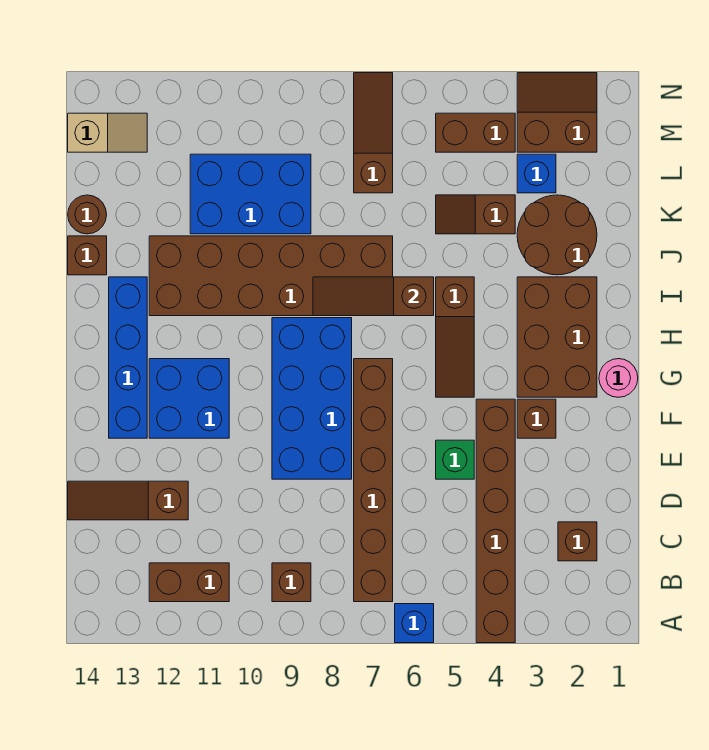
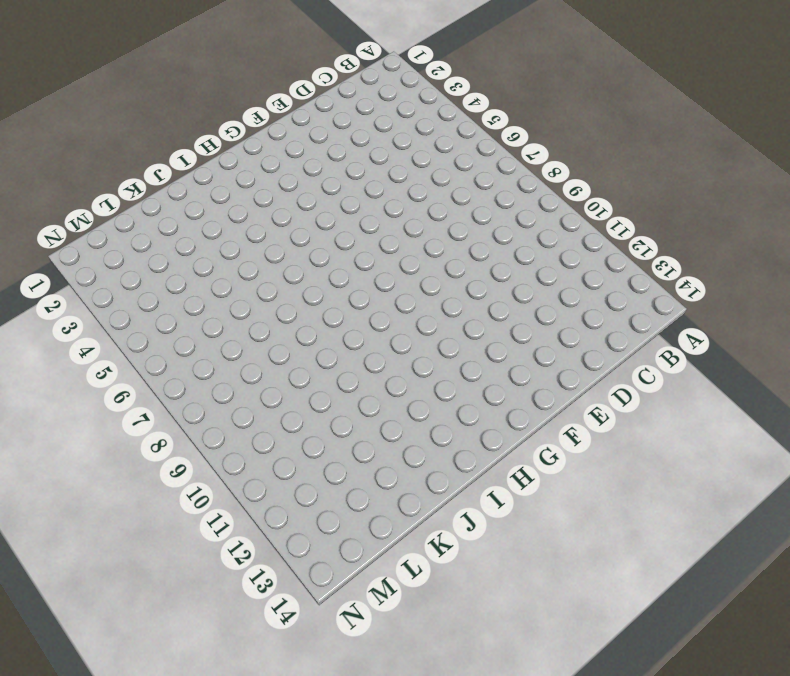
none -> brown 1x6 brick [476,399,515,643]
none -> blue 1x1 brick [395,604,434,643]
none -> brown 1x6 brick [354,359,393,602]

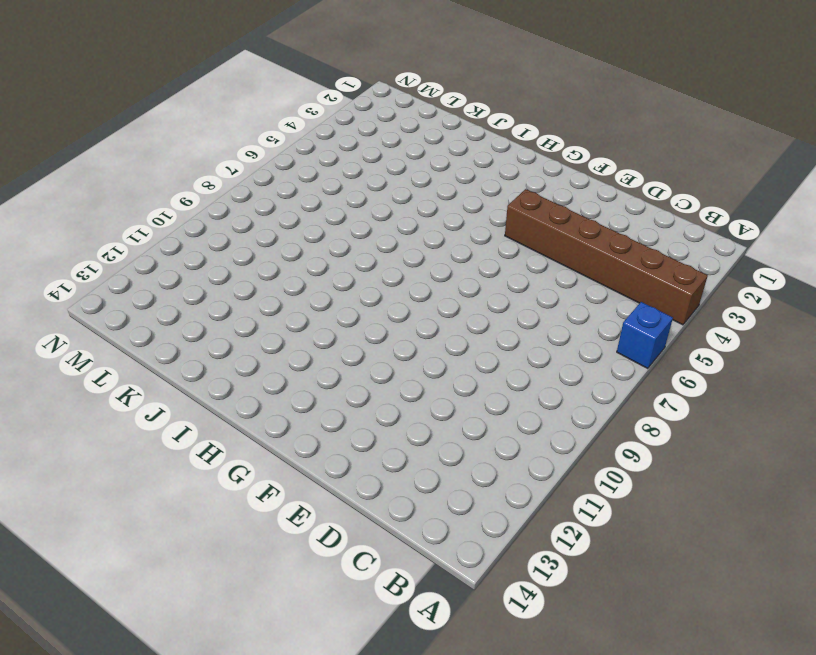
none -> brown 1x6 brick [354,359,393,602]
none -> brown 1x1 brick [272,563,311,602]
none -> brown 1x2 brick [149,563,229,602]

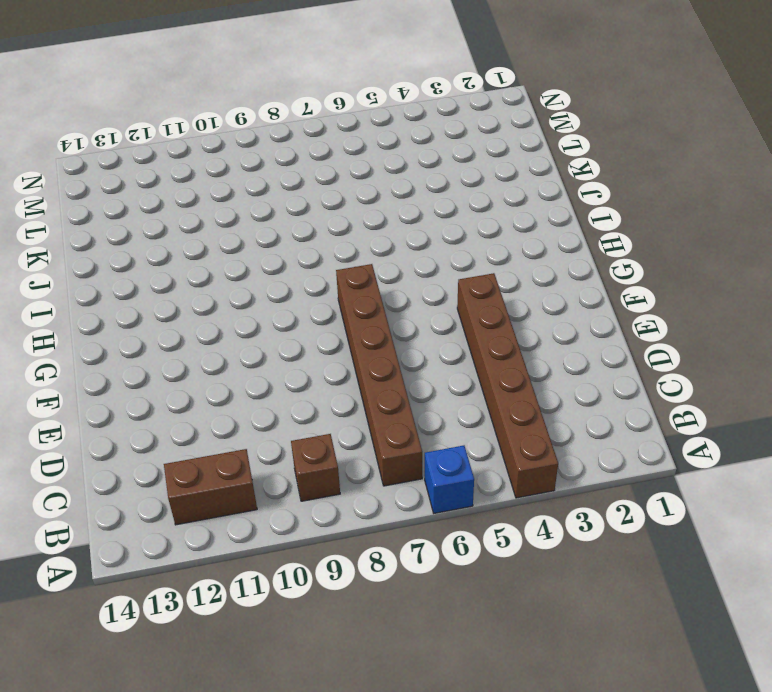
none -> brown 1x1 brick [558,522,597,561]
none -> brown 1x3 slope [68,481,188,520]
none -> green 1x1 brick [436,440,474,479]

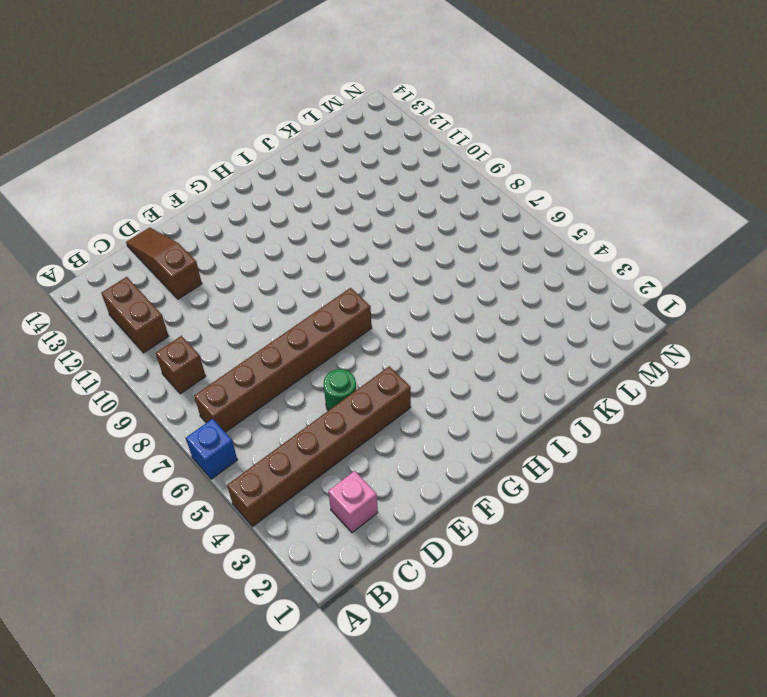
pink 1x1 brick [328,471,378,533] -> brown 1x1 brick [558,522,597,561]
green 1x1 round brick [323,369,356,411] -> green 1x1 brick [436,440,474,479]
none -> blue 2x4 brick [272,318,352,479]
none -> brown 1x1 brick [517,399,556,438]
none -> blue 2x2 brick [149,359,229,438]

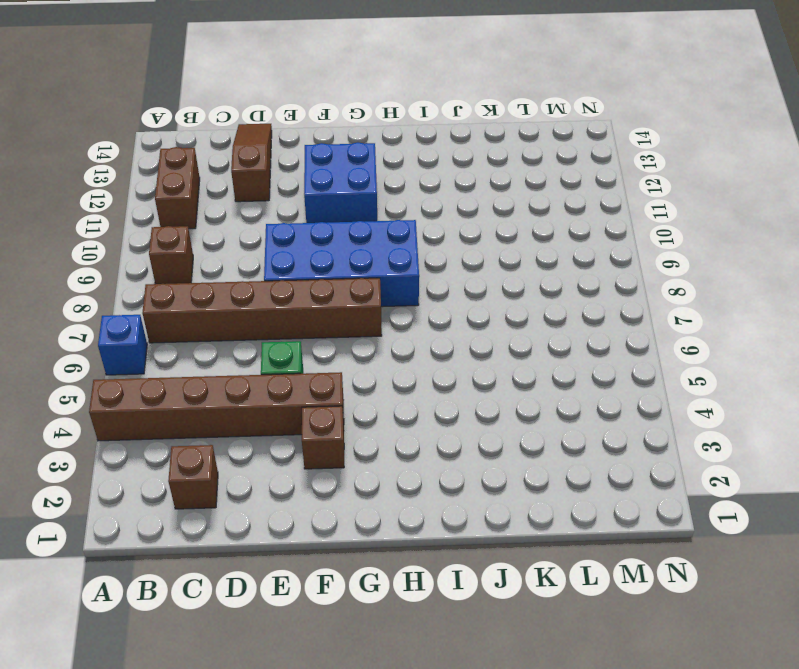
none -> blue 1x4 brick [109,277,147,438]
none -> pink 1x1 round brick [599,359,638,397]
none -> brown 2x3 brick [517,277,597,397]

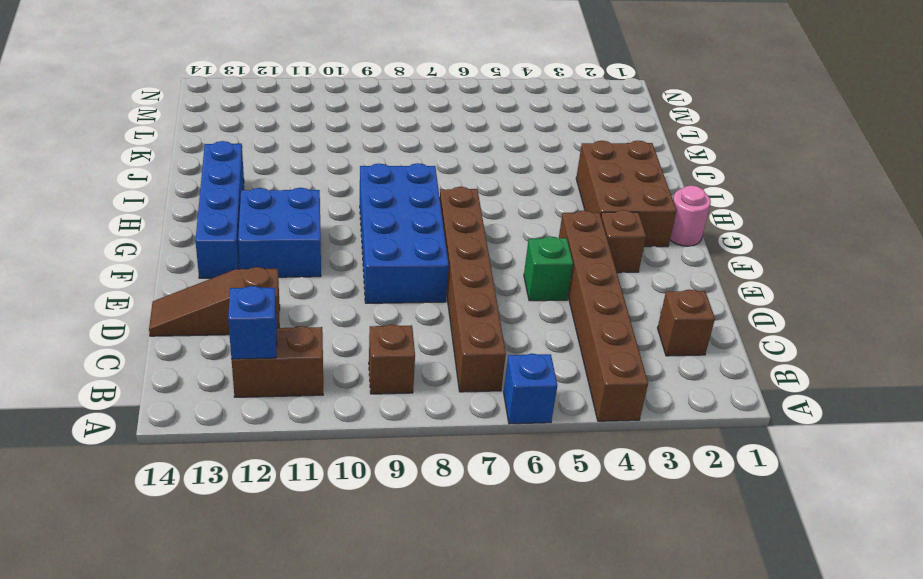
blue 1x1 brick [228,286,277,359] -> blue 1x1 brick moved to [517,154,556,193]
none -> brown 1x3 slope [436,277,474,397]
none -> brown 2x6 brick [149,236,393,316]
none -> brown 2x2 round brick [517,195,597,275]

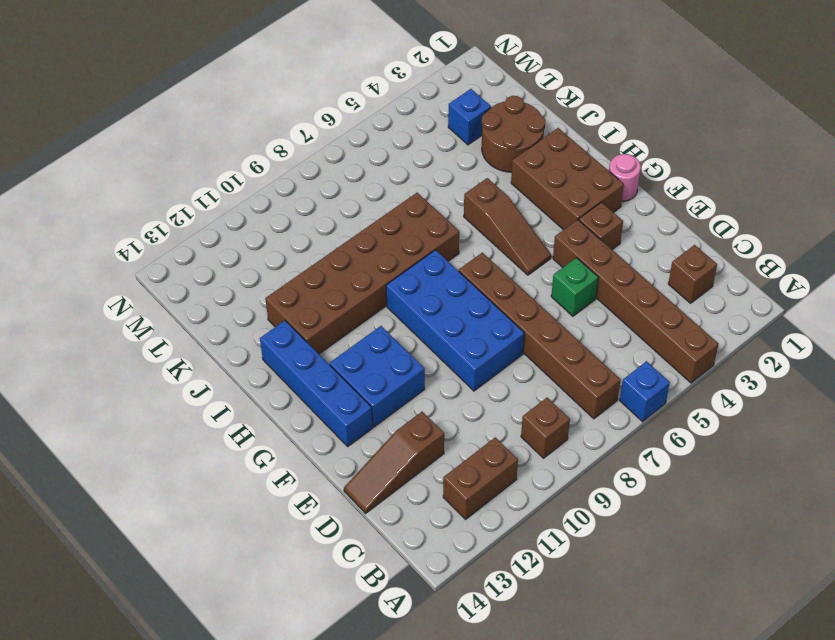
none -> brown 1x1 brick [68,236,107,275]
none -> brown 1x2 slope [436,195,515,234]
none -> blue 2x3 brick [190,154,311,234]

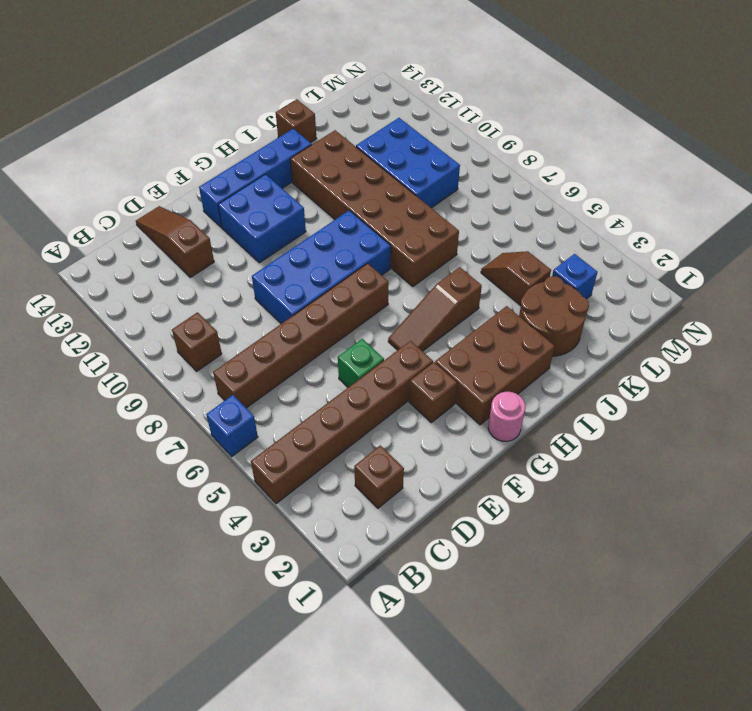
none -> brown 1x2 brick [149,563,229,602]
none -> brown 1x1 round brick [68,195,107,234]
none -> brown 1x3 slope [354,73,393,193]

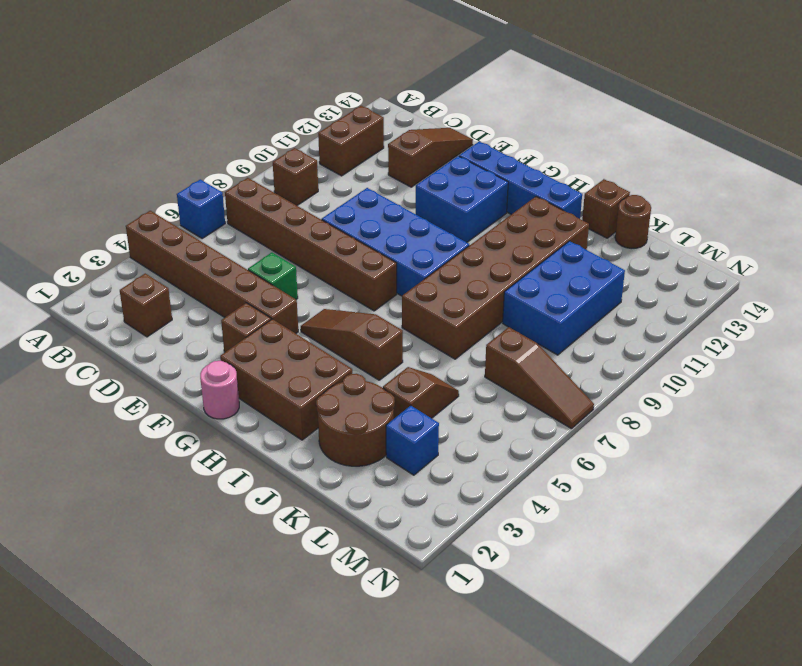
none -> brown 2x2 slope [517,73,597,152]
none -> brown 1x2 brick [436,113,515,152]
none -> tan 1x2 slope [68,113,147,152]

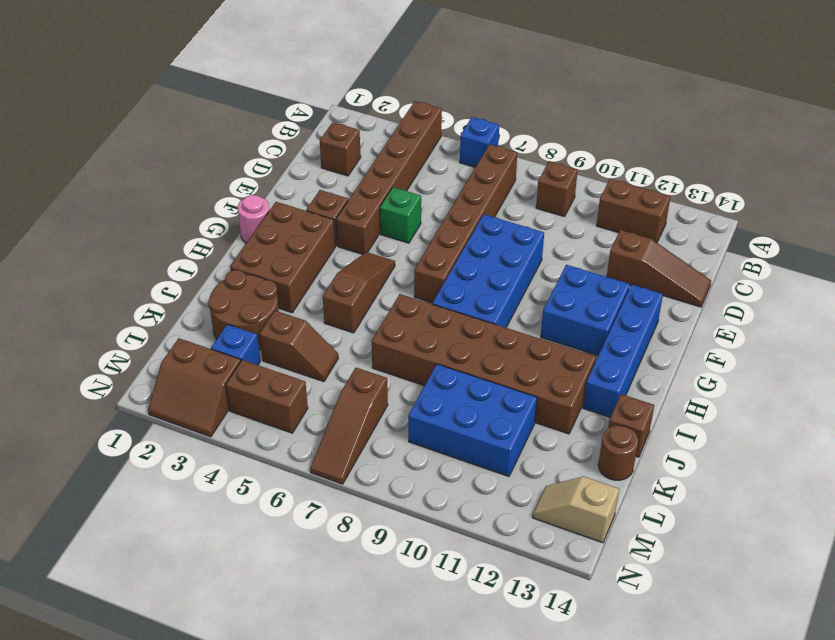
none -> brown 1x3 slope [313,277,434,316]

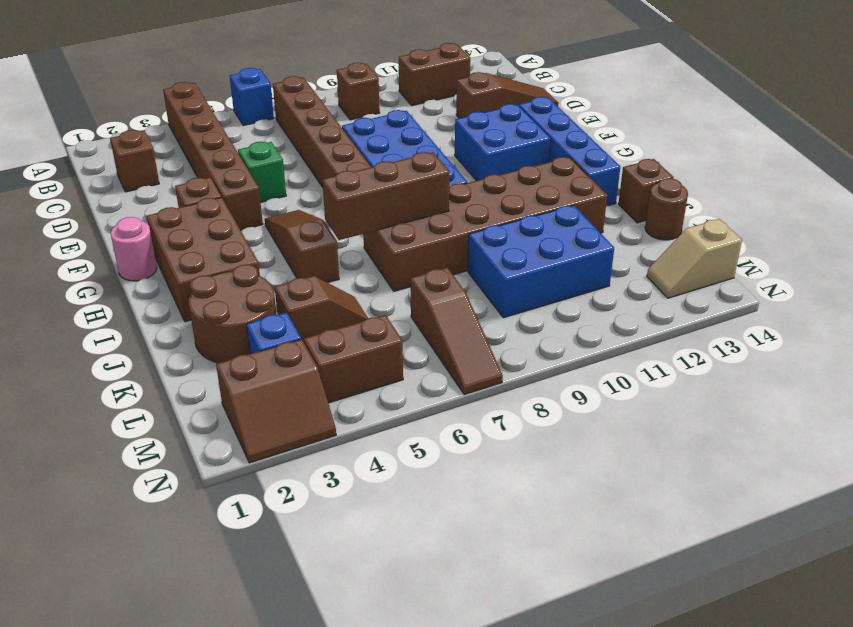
brown 1x3 brick [322,152,450,240] -> brown 1x3 slope [313,277,434,316]

